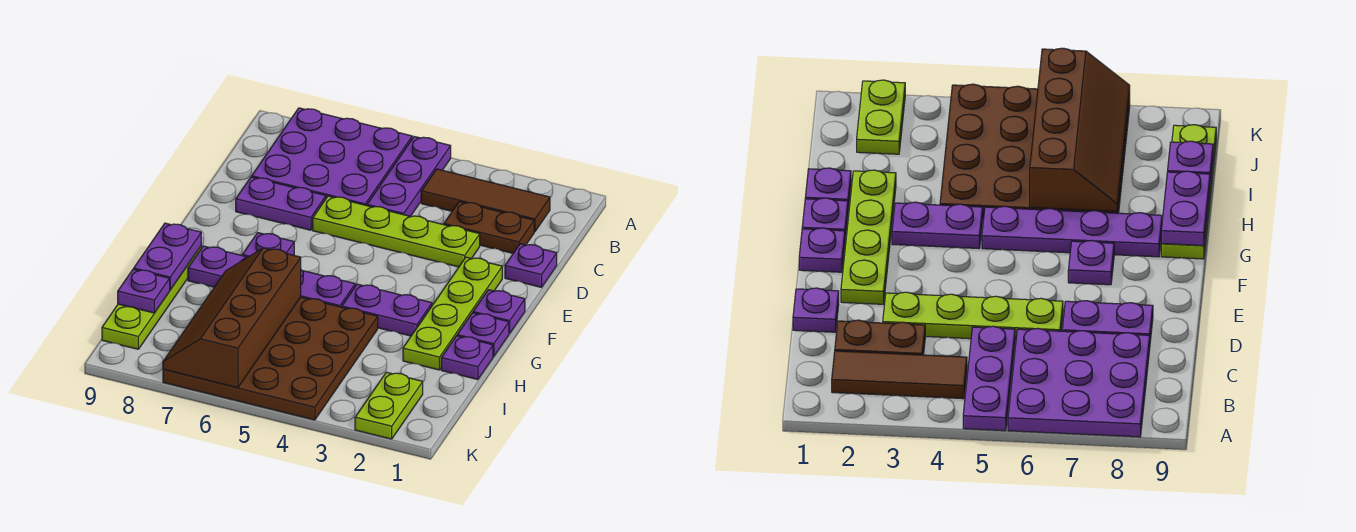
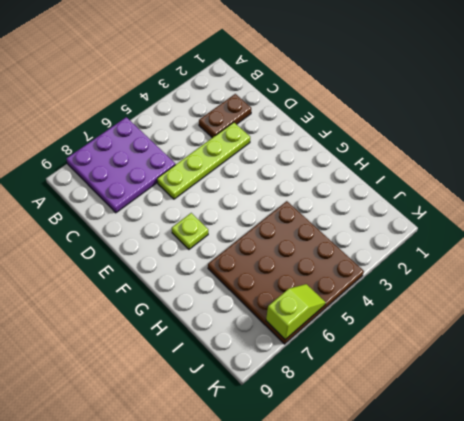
lime 1x1 plate [172,213,208,249] -> purple 1x1 plate [242,233,294,257]
lime 1x2 slope [266,284,326,340] -> brown 2x4 slope [163,248,301,388]
none -> purple 1x3 plate [367,137,451,216]
none -> brown 1x3 tile [421,169,550,232]
none -> purple 1x1 plate [505,244,557,287]

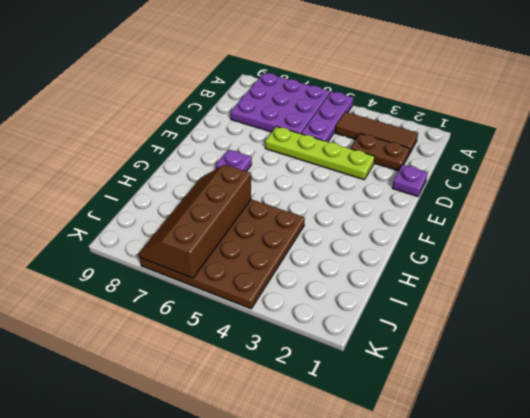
none -> purple 1x2 plate [236,177,326,230]
none -> lime 1x4 plate [403,257,502,370]
none -> purple 1x1 plate [473,290,525,333]

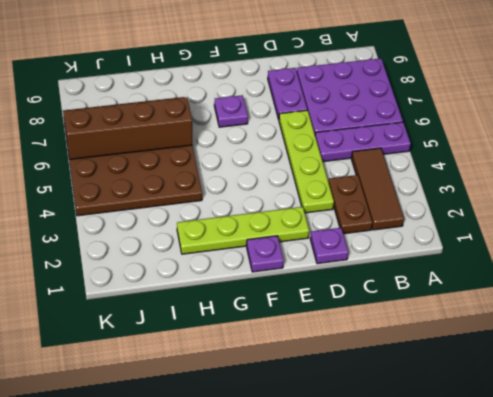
none -> purple 1x1 plate [457,313,509,357]
none -> purple 1x2 plate [342,284,432,336]
none -> purple 1x4 plate [188,246,355,307]

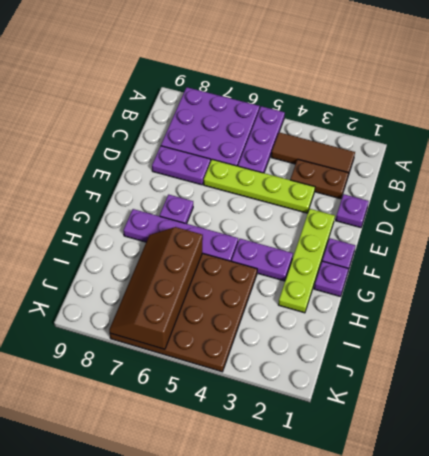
none -> lime 1x4 plate [102,247,201,349]
none -> purple 1x1 plate [441,336,493,380]
none -> lime 1x2 plate [355,372,423,439]

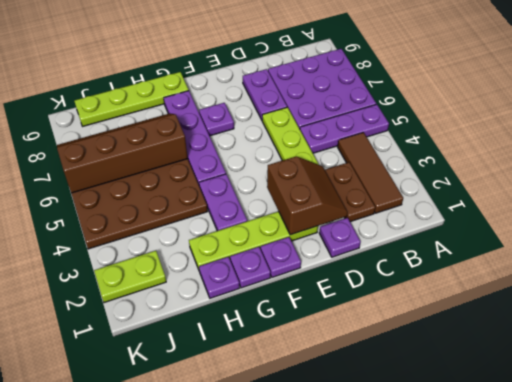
brown 2x2 slope [267,156,348,235] -> none
none -> purple 1x2 plate [134,223,201,290]
none -> purple 1x1 plate [118,269,170,313]

